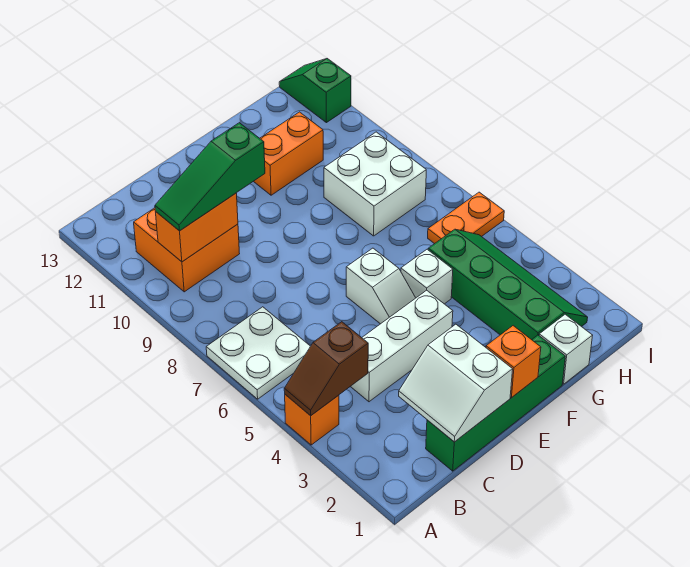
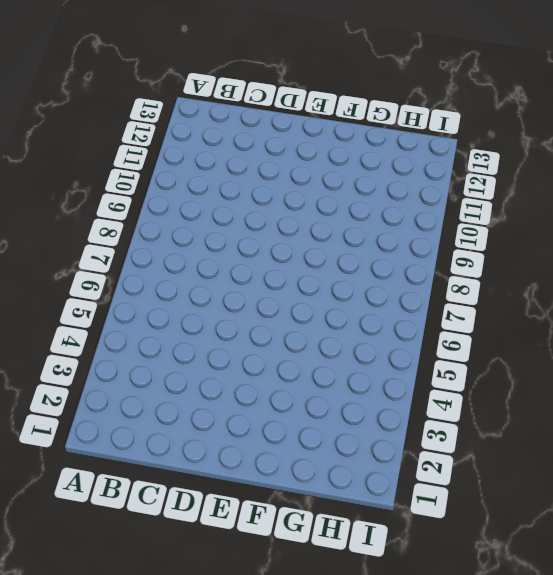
none -> orange 1x1 brick [285,395,339,445]
none -> white 2x2 plate [206,307,310,399]
none -> orange 2x2 brick [134,208,240,292]

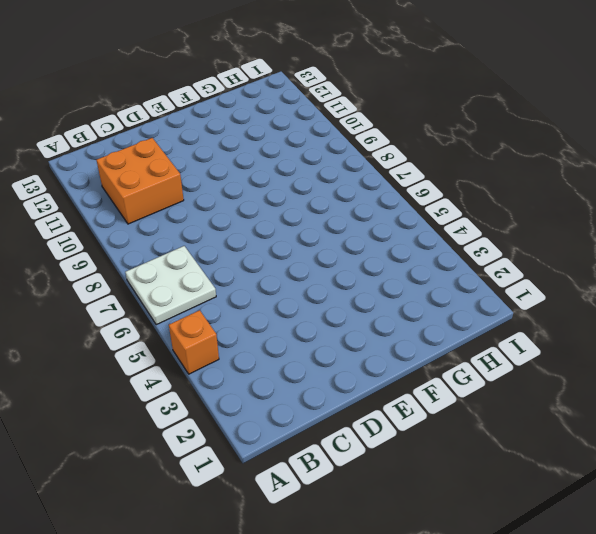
none -> green 1x4 brick [426,335,565,471]
none -> white 1x3 brick [350,290,453,402]
none -> white 1x2 slope [346,248,415,324]

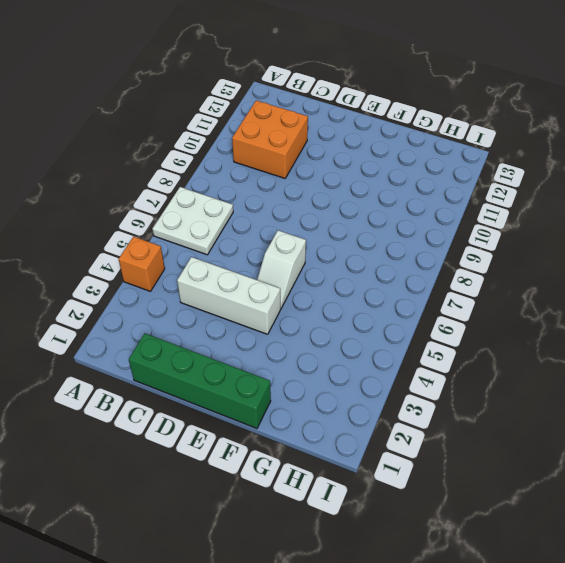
none -> white 1x1 brick [401,249,453,304]
none -> orange 1x2 brick [254,112,323,195]
none -> white 1x1 brick [539,314,593,384]

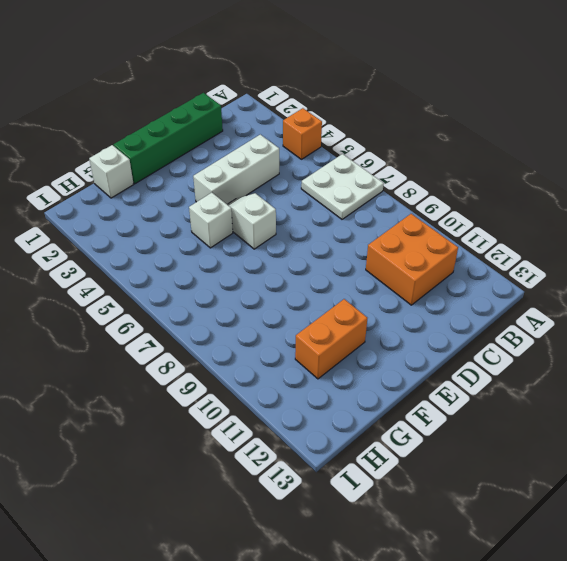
none -> green 2x4 slope [428,229,588,340]
none -> white 2x2 brick [324,132,426,236]
none -> orange 1x2 plate [428,192,504,244]

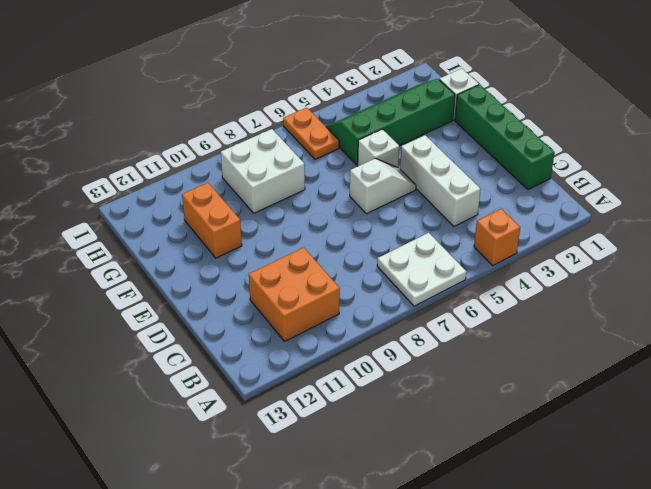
none -> green 1x2 slope [279,59,351,123]
none -> brown 1x2 slope [284,322,368,416]
none -> orange 1x2 brick [156,193,238,262]

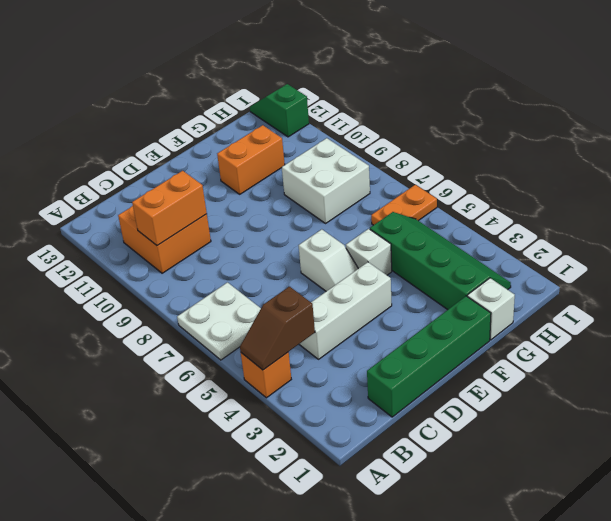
none -> white 2x2 slope [399,324,513,442]
none -> orange 1x1 brick [486,326,541,398]
none -> green 1x3 slope [155,123,265,231]

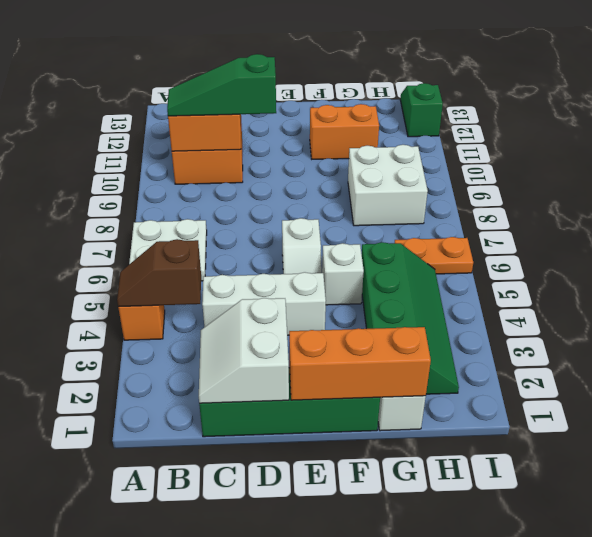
orange 1x3 brick [289,327,431,400] -> orange 1x1 brick [486,326,541,398]

